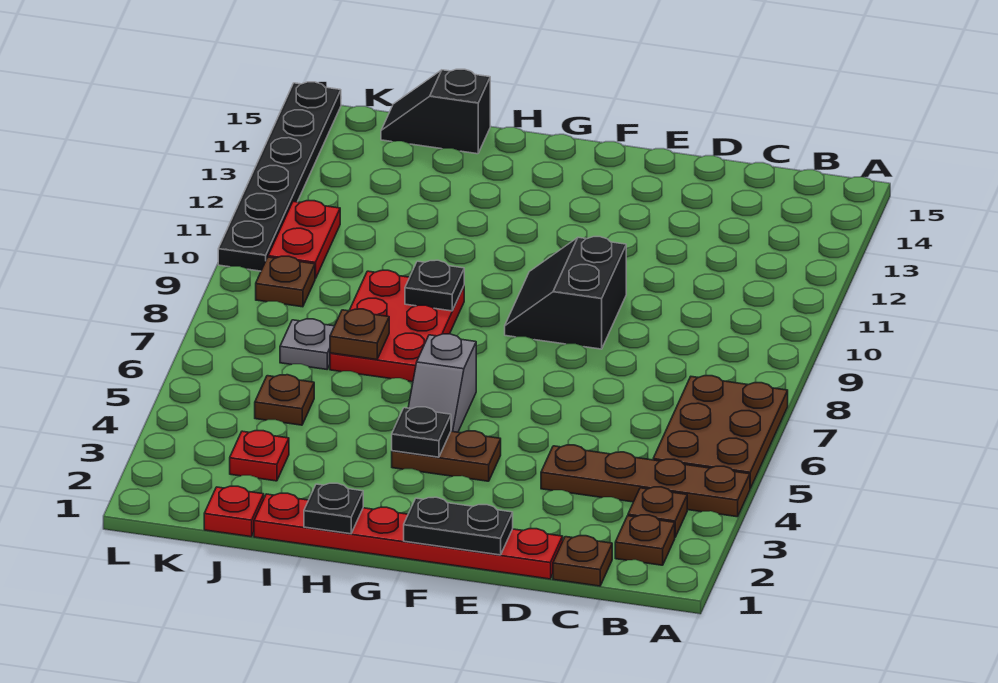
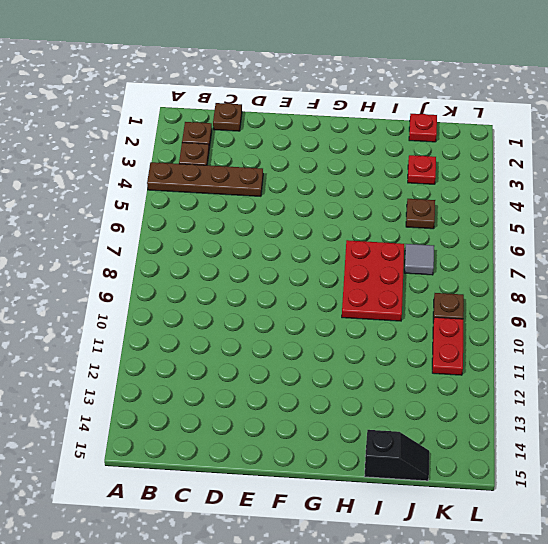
grey 1x1 tile [404,244,434,275] -> grey 1x1 plate [280,319,334,369]
none -> brown 2x3 plate [653,376,788,488]
none -> red 1x6 plate [254,493,563,579]
none -> black 2x2 slope [505,237,626,349]

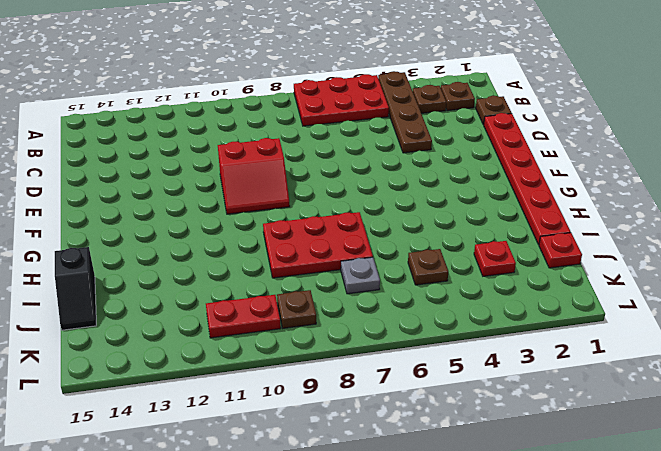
red 2x3 plate [294,74,389,126] -> brown 2x3 plate [653,376,788,488]
red 2x2 slope [218,138,290,214] -> black 2x2 slope [505,237,626,349]
none -> brown 1x2 plate [392,431,501,481]
none -> grey 1x2 slope [408,334,476,432]
none -> black 1x6 plate [218,82,341,271]

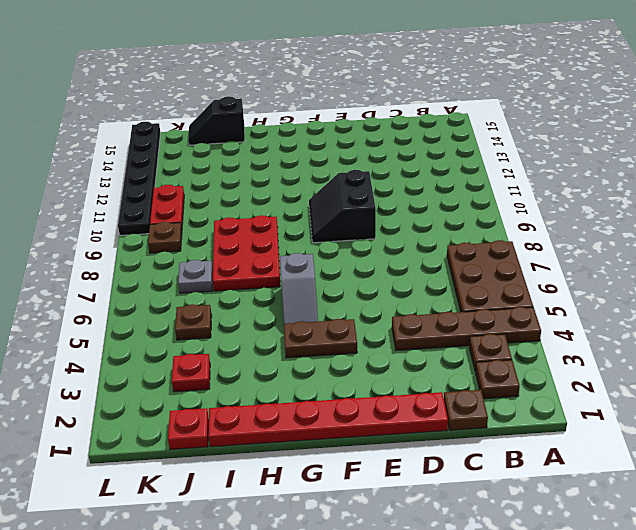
none -> black 1x2 plate [404,497,513,555]
none -> black 1x1 plate [392,407,451,457]
none -> black 1x1 plate [304,483,363,534]

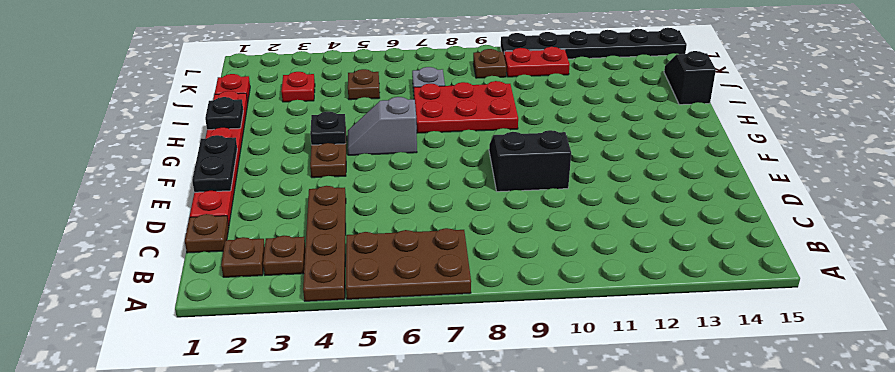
none -> black 1x1 plate [405,260,464,311]
none -> brown 1x1 plate [330,309,389,360]

